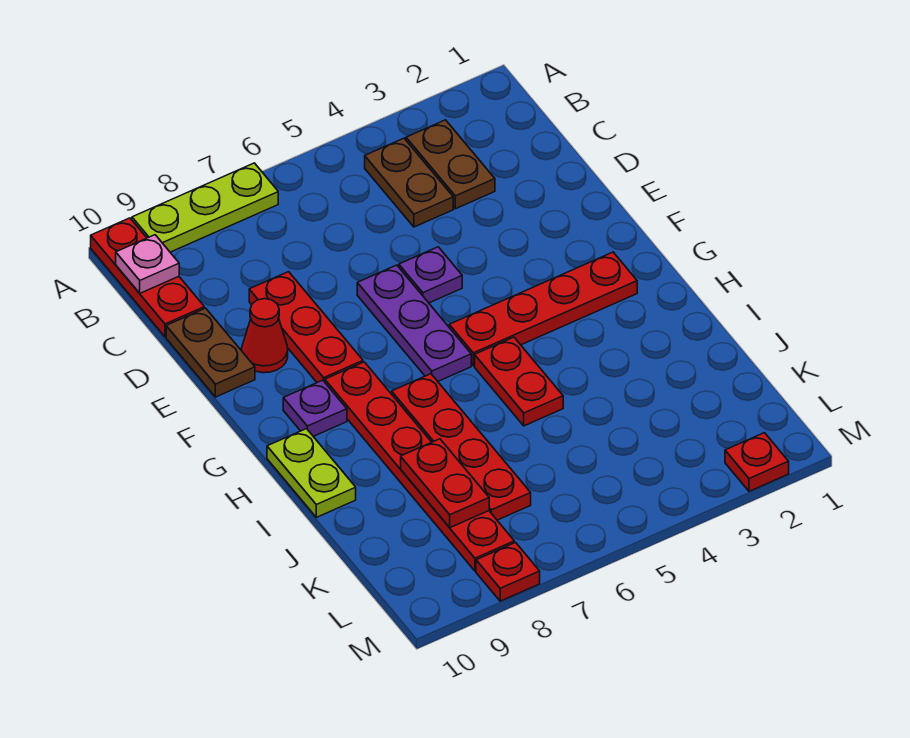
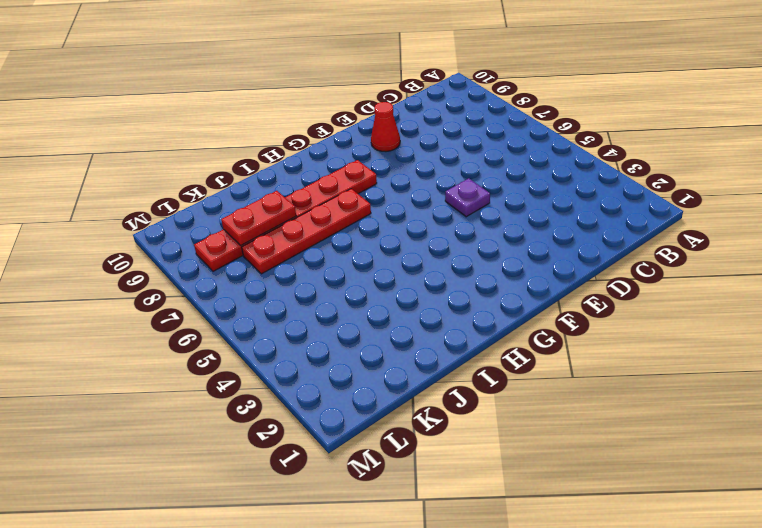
none -> lime 1x3 plate [132,163,278,252]
none -> red 1x3 plate [91,218,204,337]
none -> brown 1x2 plate [406,120,495,209]

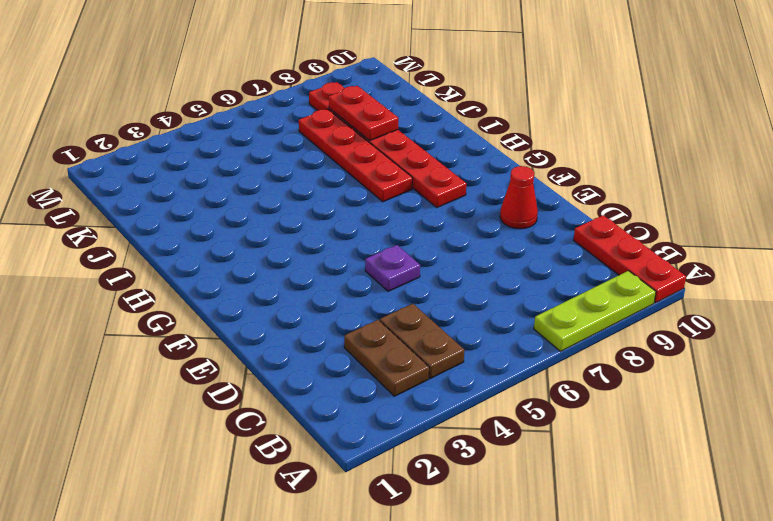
none -> red 1x3 plate [249,272,363,382]
none -> brown 1x2 plate [166,308,255,397]
none -> purple 1x3 plate [357,265,471,381]

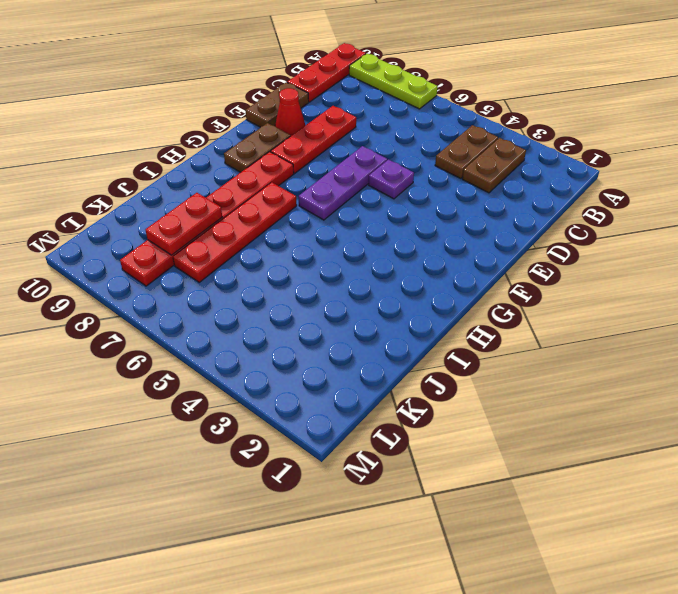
brown 1x2 plate [224,123,290,172] -> purple 1x1 plate [283,380,347,436]
none -> red 1x4 plate [449,252,637,366]
none -> red 1x2 plate [475,337,563,426]
none -> lime 1x2 plate [267,429,356,517]

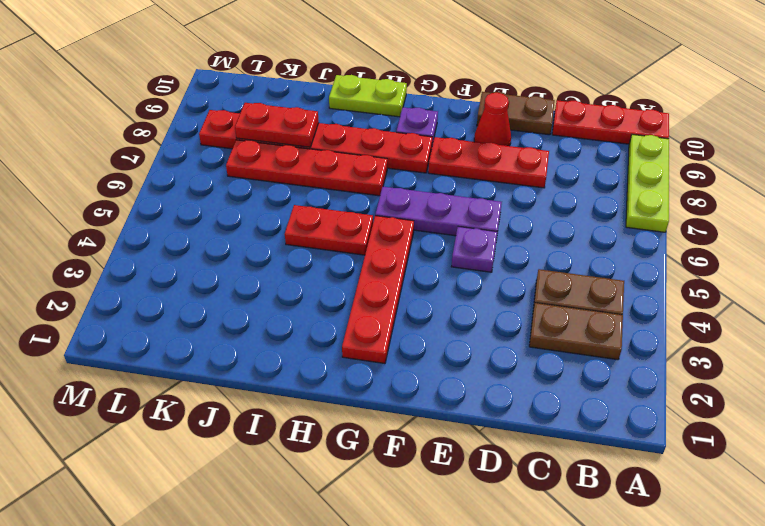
none -> red 1x1 plate [725,433,789,491]
none -> red 1x1 plate [476,543,540,601]
none -> pink 1x1 plate [116,235,179,293]

